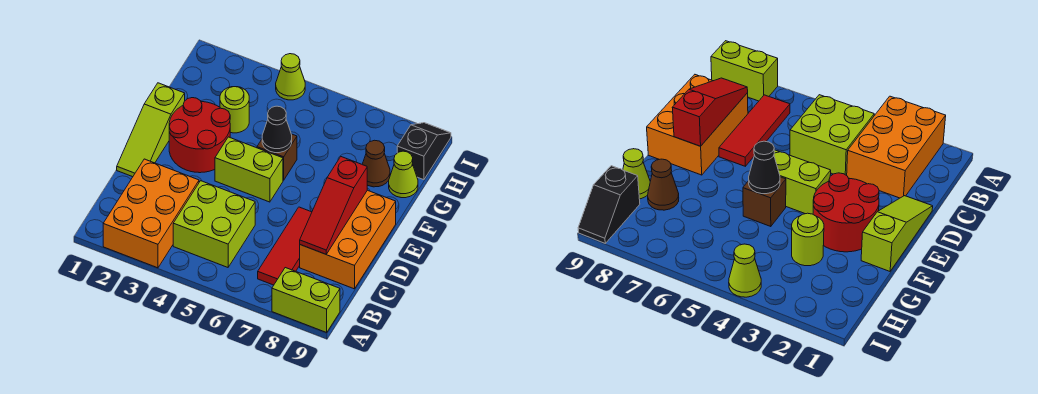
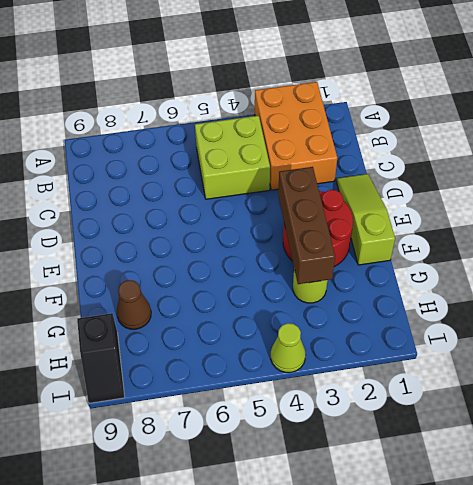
brown 1x3 brick [278,167,335,284] -> none
none -> lime 1x2 brick [272,268,340,332]
none -> red 1x3 tile [258,207,312,285]
none -> orange 2x3 brick [300,190,396,289]

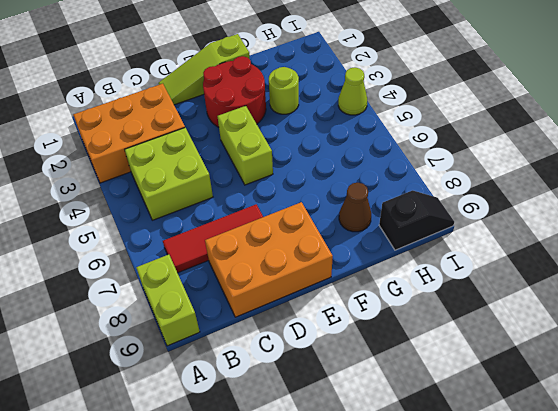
none -> brown 1x1 brick [257,134,297,180]
none -> lime 1x1 cone [389,151,418,198]
none -> red 1x3 slope [300,157,367,254]

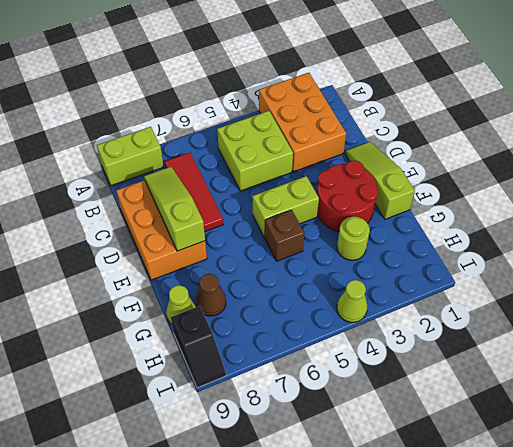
lime 1x3 slope [144,167,205,251] -> red 1x3 slope [300,157,367,254]
none -> black 1x1 cone [262,106,292,153]

